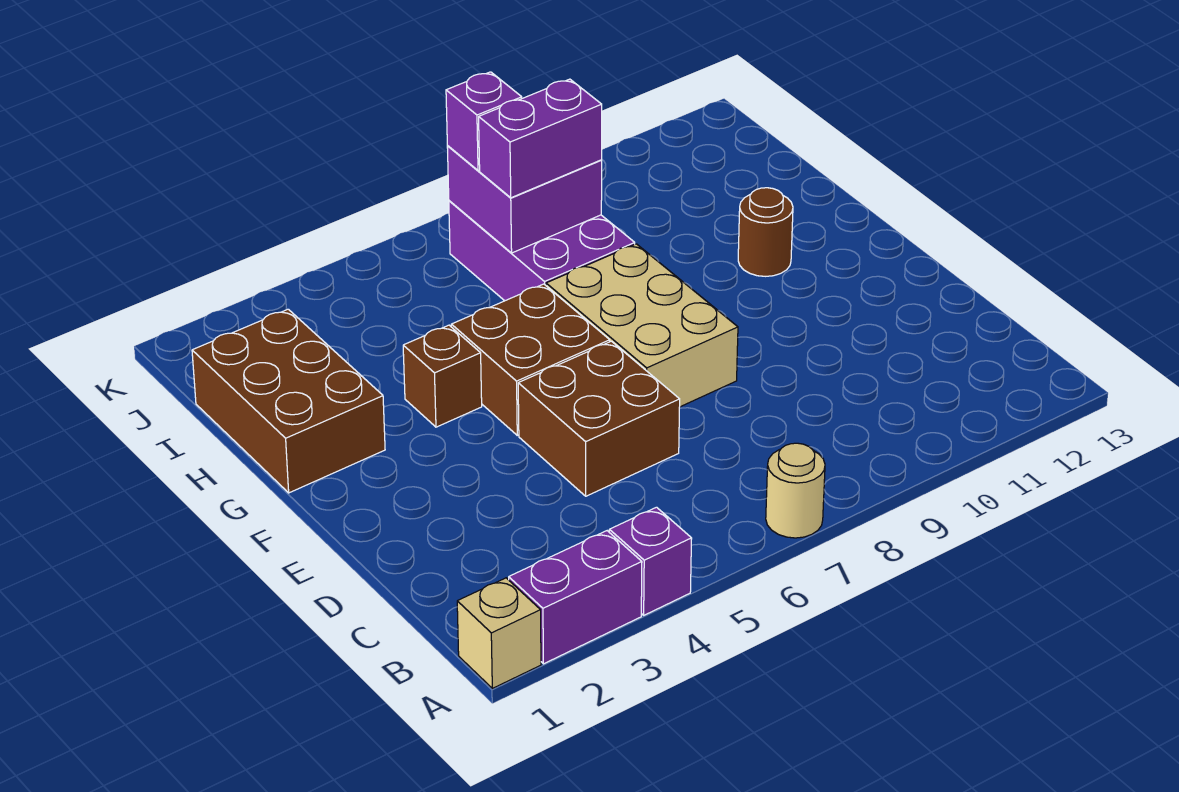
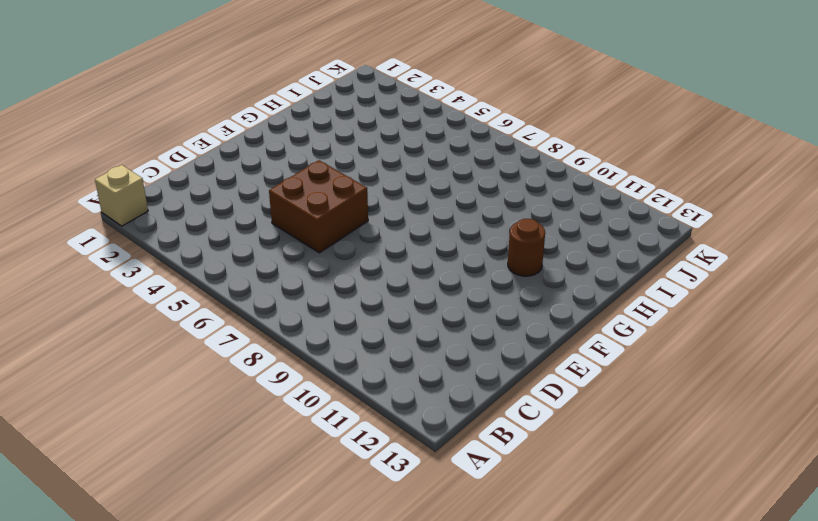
none -> purple 1x2 brick [509,531,642,664]
none -> purple 1x1 brick [609,507,692,615]
none -> tan 1x1 round brick [766,443,825,538]

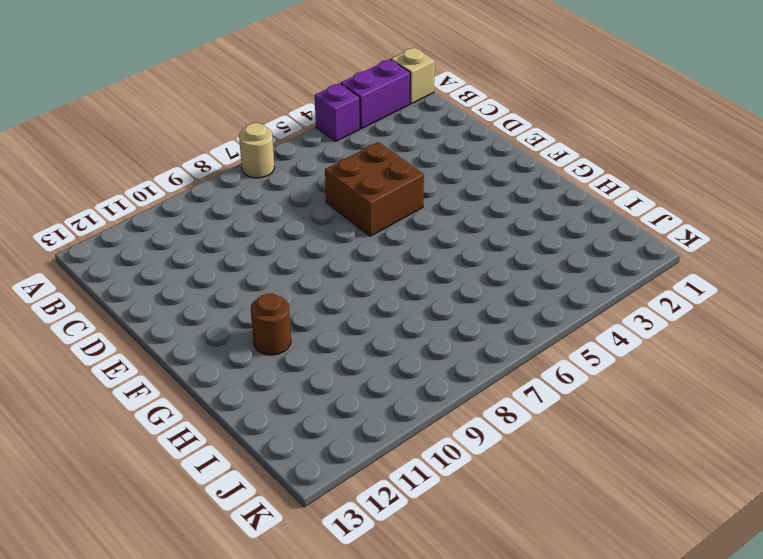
none -> tan 2x3 brick [546,244,738,407]
none -> brown 2x2 brick [451,284,610,435]
none -> brown 2x3 brick [192,309,385,493]

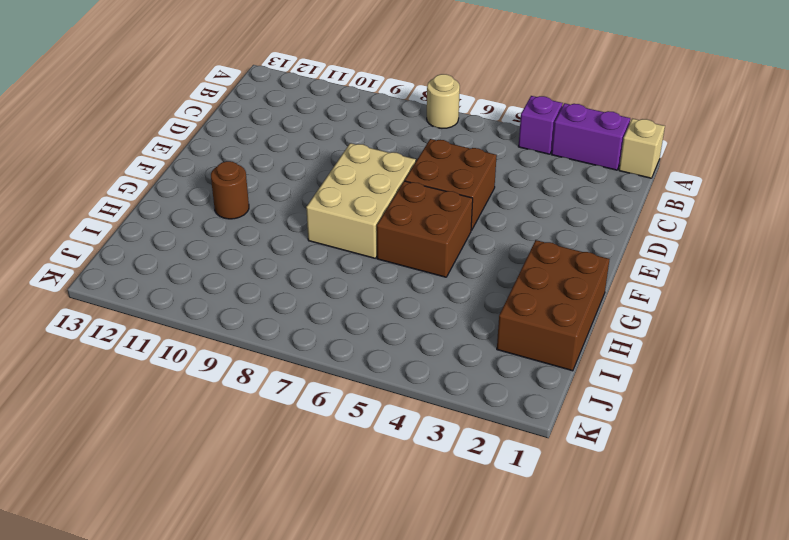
none -> brown 1x1 brick [403,325,482,427]
none -> purple 2x3 brick [449,201,635,301]
none -> purple 2x2 brick [447,146,602,253]

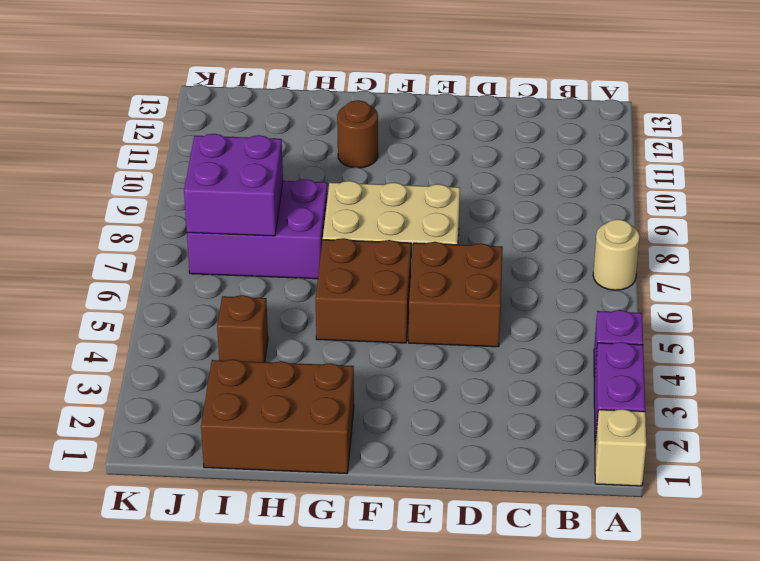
brown 1x1 brick [217,295,268,362] -> brown 1x1 brick moved to [403,325,482,427]
none -> purple 1x2 brick [479,79,602,198]
none -> purple 1x1 brick [446,72,522,171]

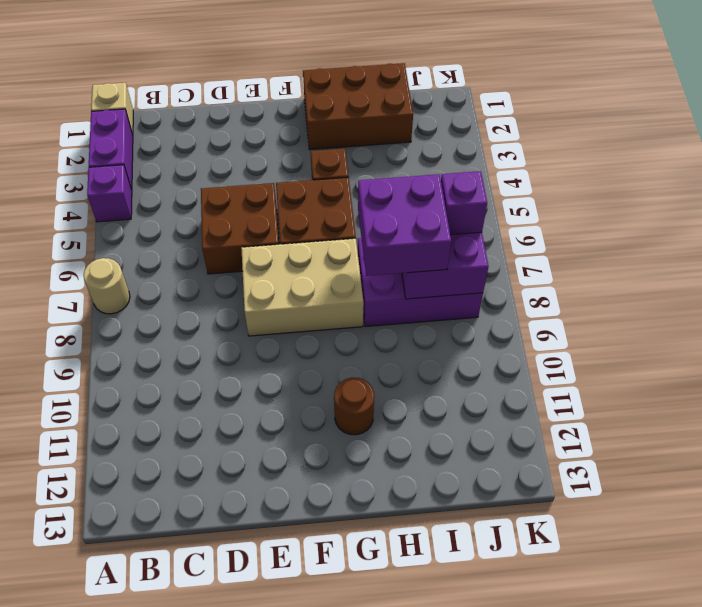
purple 2x2 brick [358,174,451,276] -> purple 1x2 brick [479,79,602,198]

